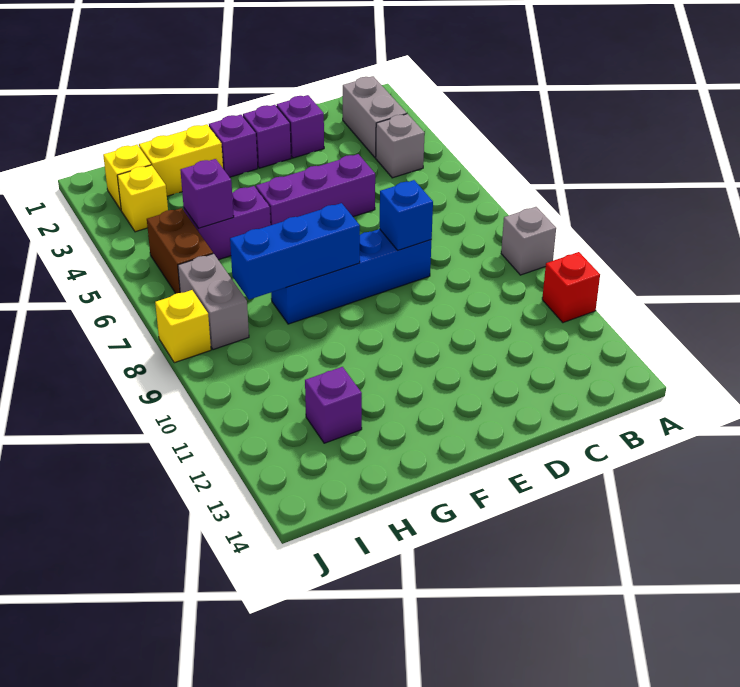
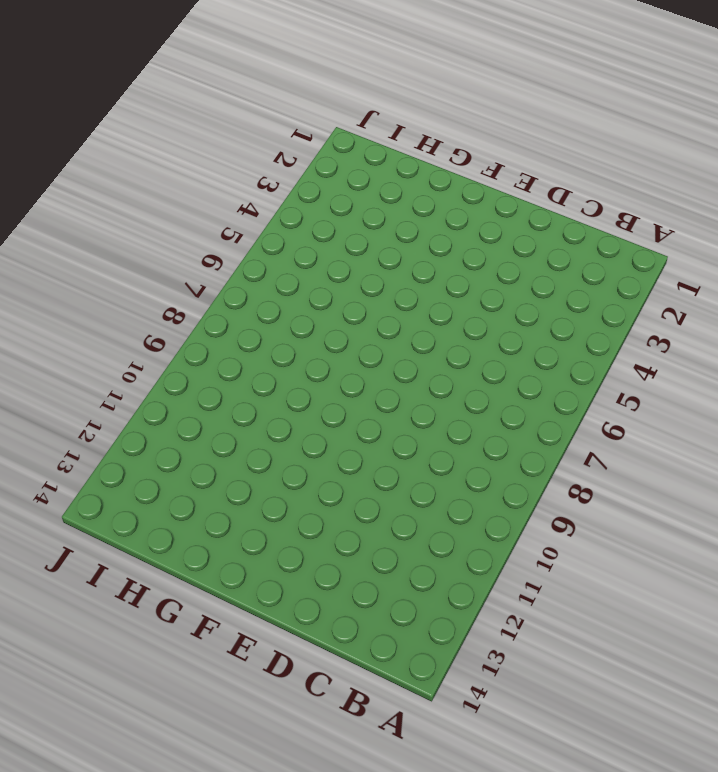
none -> grey 1x1 brick [501,207,556,275]
none -> red 1x1 brick [542,252,600,323]
none -> grey 1x2 brick [343,76,407,158]

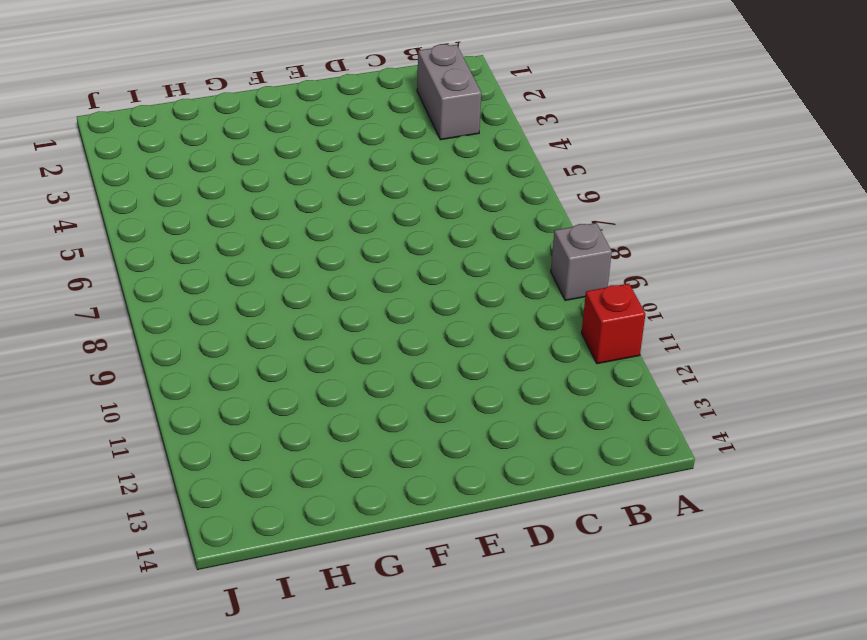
none -> grey 1x1 brick [376,114,425,178]
none -> purple 1x1 brick [277,95,324,158]
none -> purple 1x3 brick [256,154,375,225]

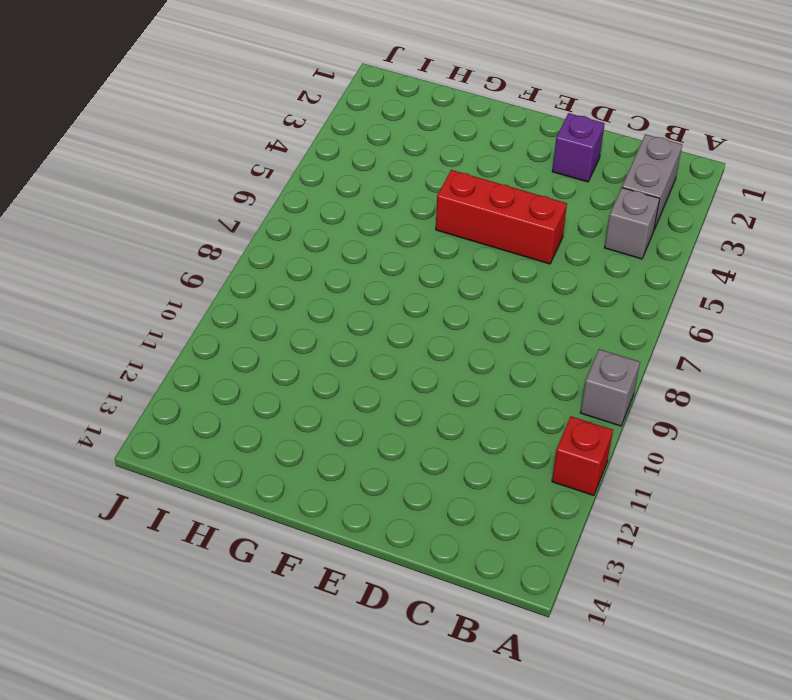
red 1x3 brick [436,170,567,264] -> purple 1x3 brick [256,154,375,225]
none -> blue 1x4 brick [271,229,431,324]
none -> purple 1x1 brick [243,105,291,168]
none -> purple 1x1 brick [209,115,258,177]

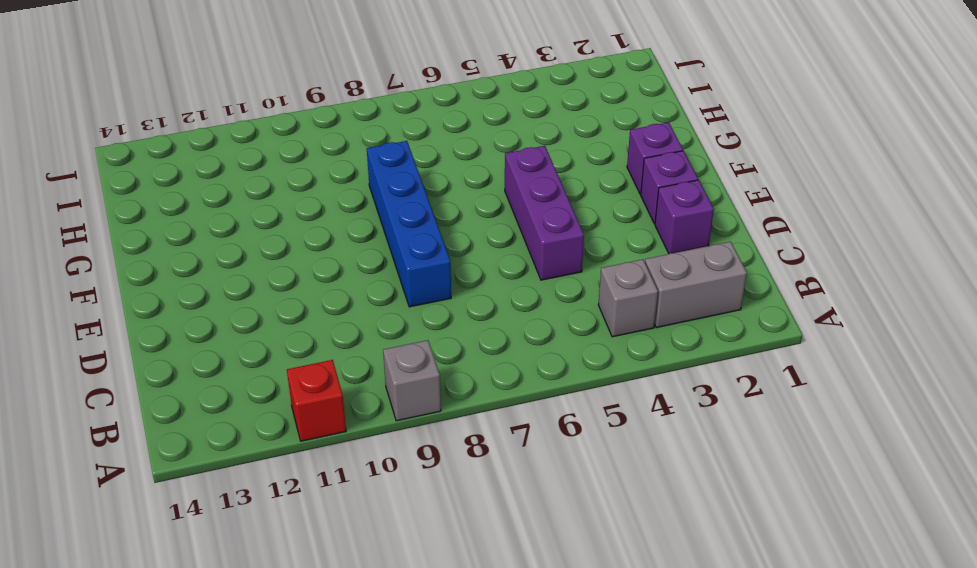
none -> yellow 1x2 brick [139,124,223,196]
none -> purple 1x2 brick [184,186,271,260]
none -> purple 1x1 brick [305,367,362,443]

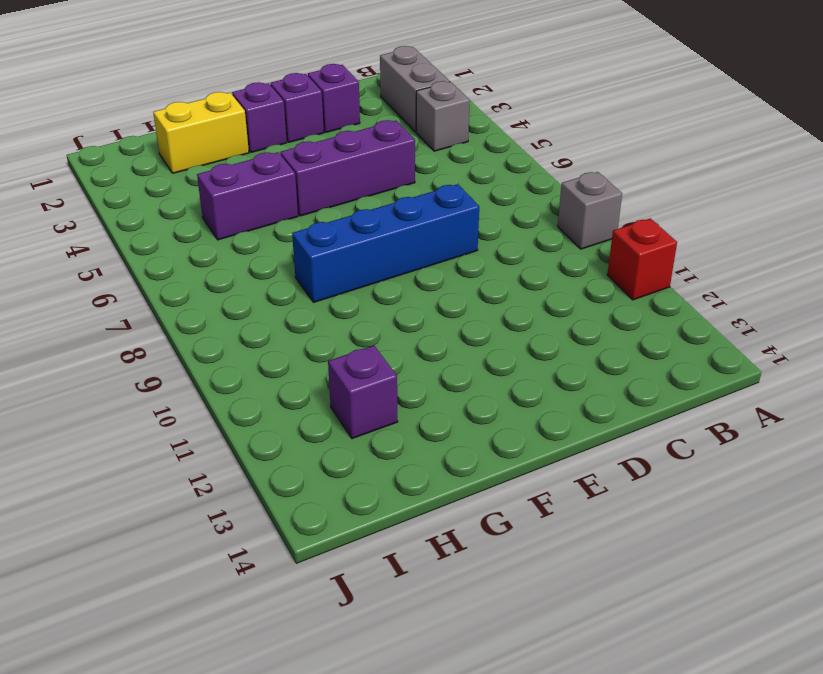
none -> yellow 1x1 brick [103,145,151,210]
none -> yellow 1x1 brick [117,165,168,232]
none -> brown 1x2 brick [147,208,213,293]

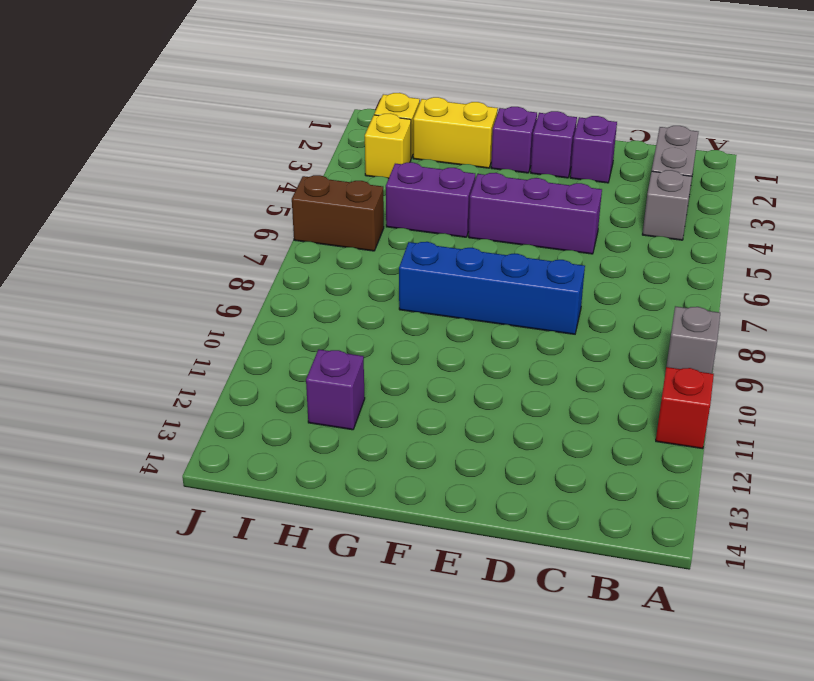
brown 1x2 brick [292,175,384,251] -> brown 1x2 brick turned to [147,208,213,293]
none -> grey 1x2 brick [178,254,249,350]
none -> yellow 1x1 brick [155,290,211,363]
none -> blue 1x1 brick [379,180,433,250]

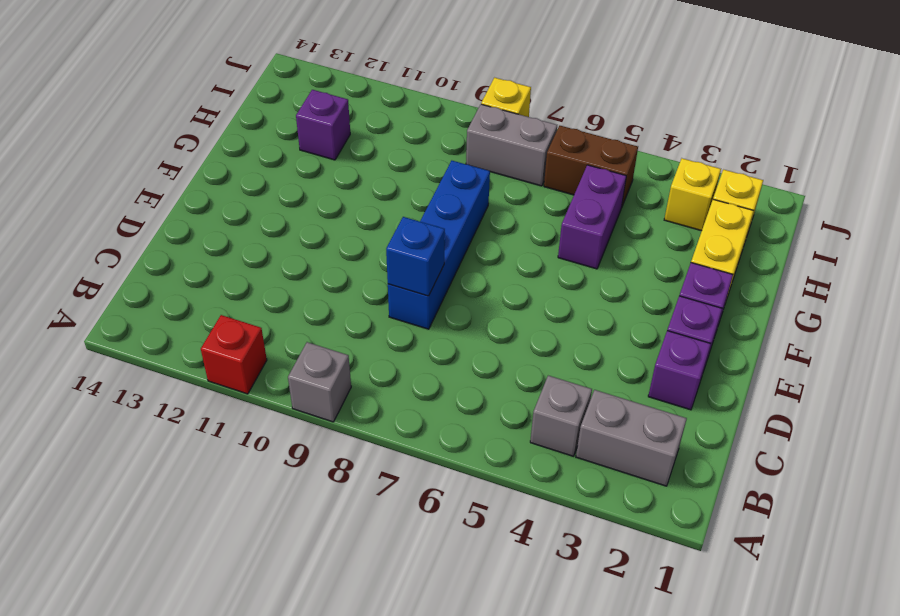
none -> purple 1x3 brick [256,154,375,225]
none -> blue 1x3 brick [230,203,360,300]
none -> purple 1x1 brick [180,159,234,228]

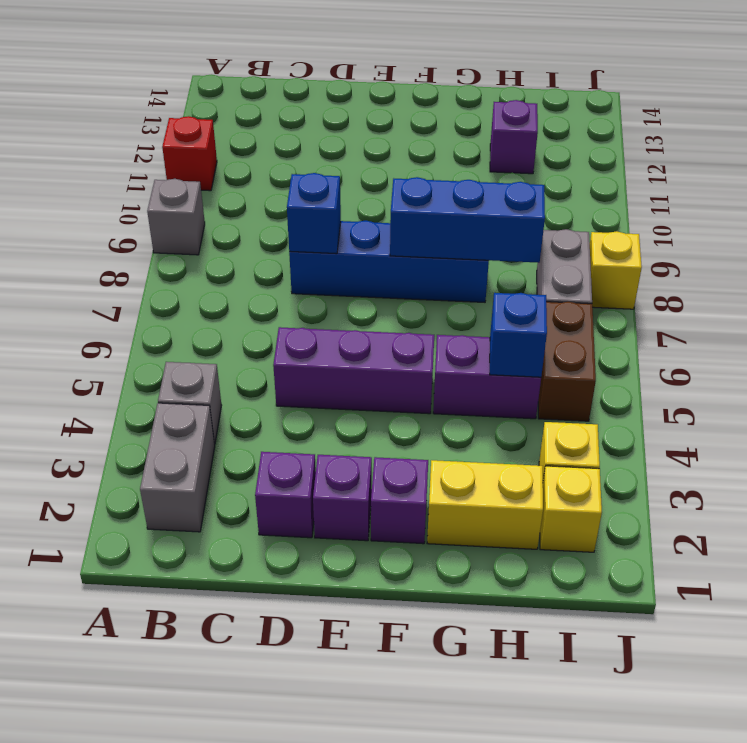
blue 1x1 brick [490,293,547,377] -> purple 1x1 brick [180,159,234,228]

